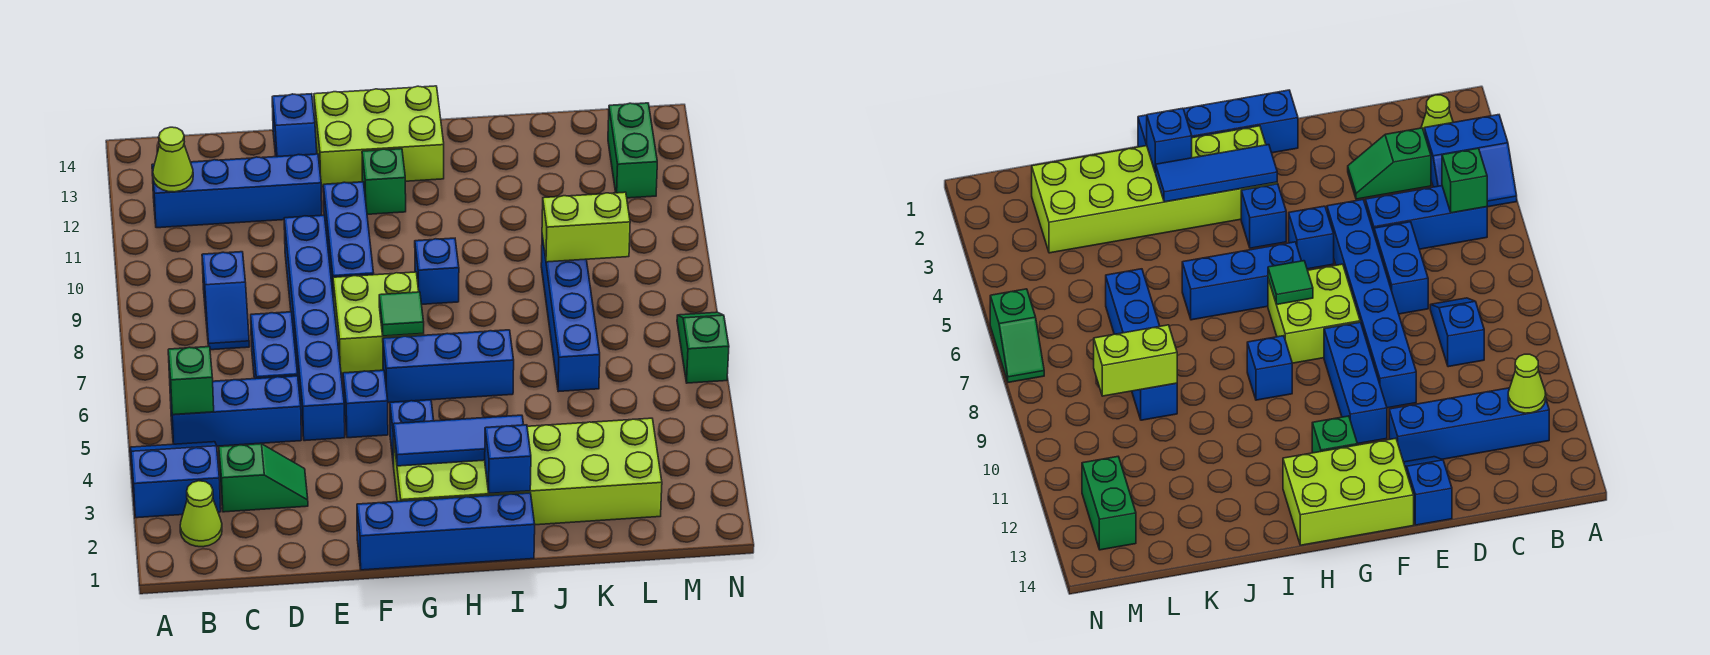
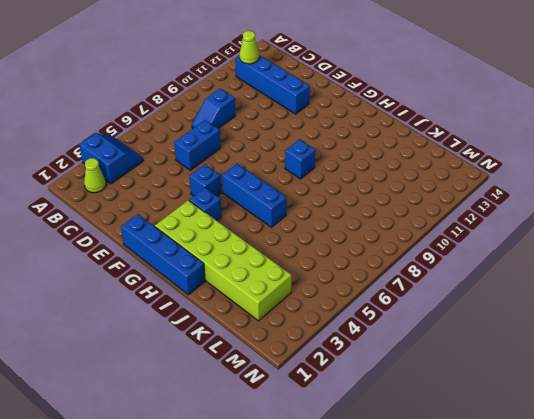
none -> blue 1x3 brick [170,376,301,446]
none -> green 1x2 slope [219,444,308,512]
none -> blue 1x6 brick [284,215,345,441]

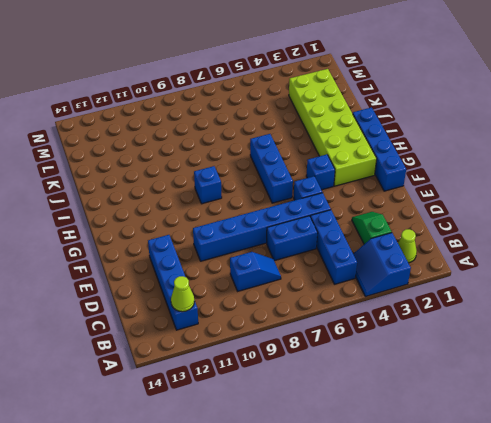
none -> blue 1x2 slope [272,94,317,157]
none -> lime 2x2 brick [333,272,424,373]
none -> blue 1x3 brick [323,182,374,291]

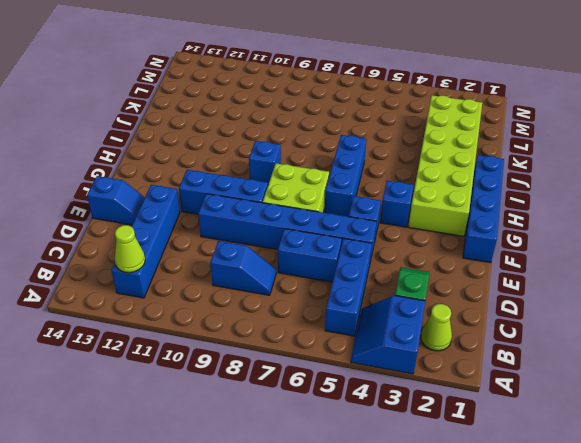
none -> lime 2x3 brick [314,86,444,187]
none -> green 1x1 brick [362,149,406,214]
none -> blue 1x4 brick [541,236,600,392]

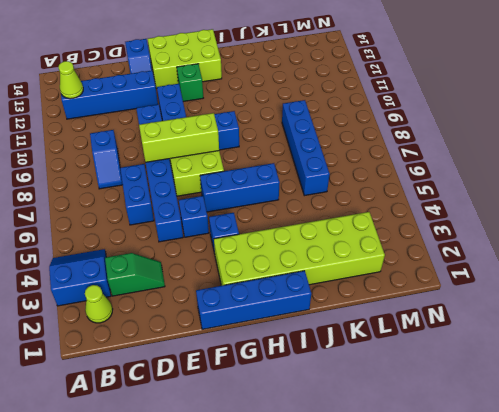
lime 1x3 brick [139,113,219,162] -> none
none -> blue 1x3 brick [170,376,301,446]
none -> green 1x2 brick [608,103,657,198]
none -> green 1x2 slope [677,312,729,383]

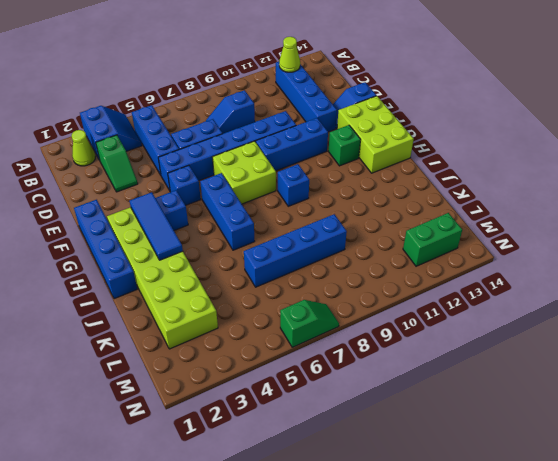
none -> green 1x1 brick [168,346,214,415]
none -> green 1x1 tile [379,292,424,336]
none -> blue 1x1 brick [485,425,531,494]

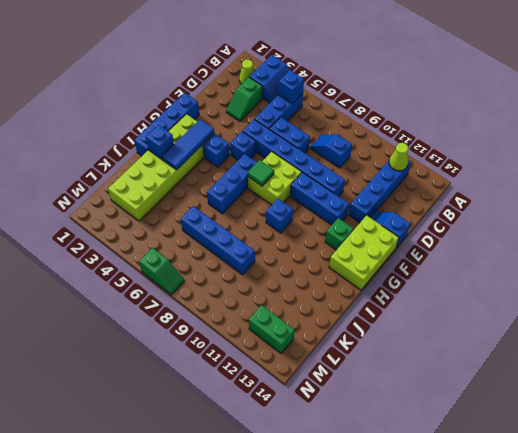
blue 1x1 brick [278,70,304,104] -> green 1x1 brick [168,346,214,415]
none -> lime 1x2 brick [542,192,630,262]

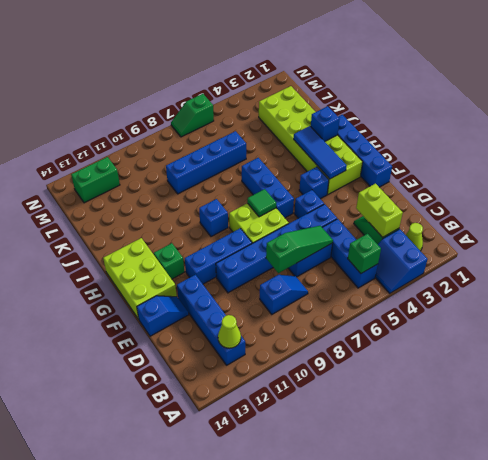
lime 1x2 brick [356,184,403,237] -> lime 1x2 brick moved to [542,192,630,262]
green 1x3 slope [266,226,333,273] -> none

